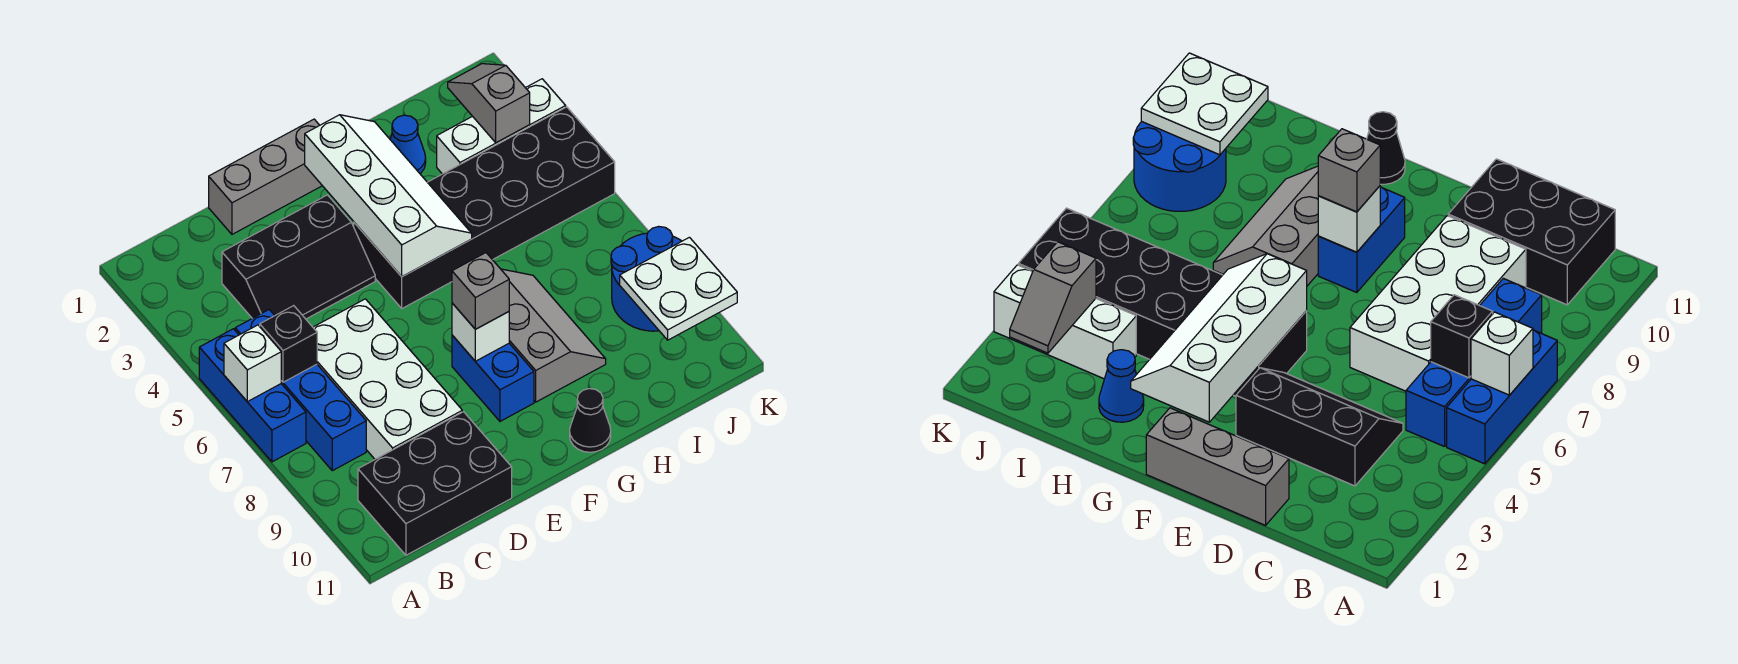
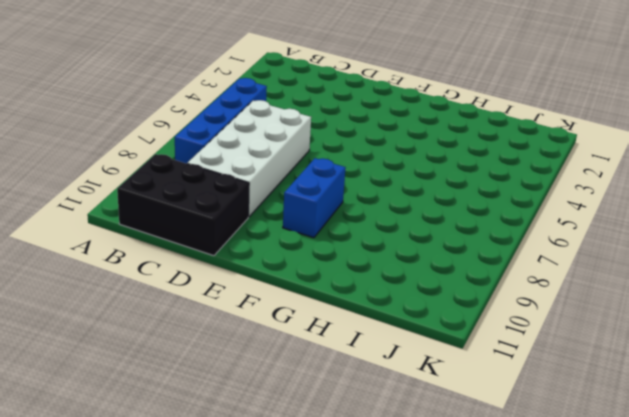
none -> blue 1x3 brick [199,329,306,462]
none -> black 2x3 slope [222,195,375,319]
none -> grey 1x3 brick [209,119,322,234]

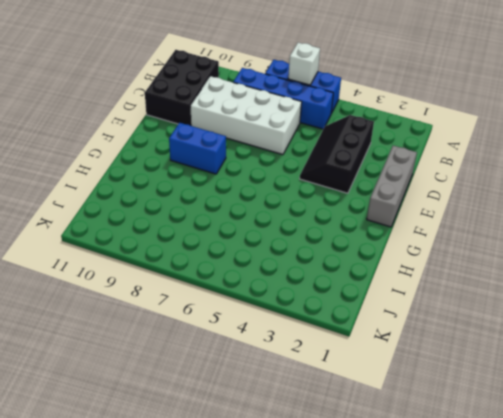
none -> black 2x6 brick [354,107,615,308]
none -> grey 2x3 slope [501,269,606,402]
none -> black 1x1 cone [570,389,611,452]

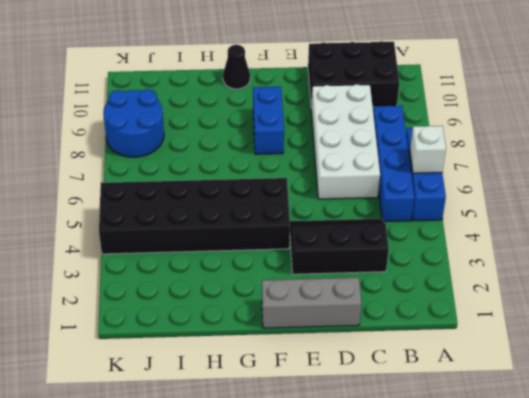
none -> grey 2x3 slope [501,269,606,402]
none -> blue 1x1 cone [390,115,426,173]
none -> white 1x3 brick [437,79,566,174]

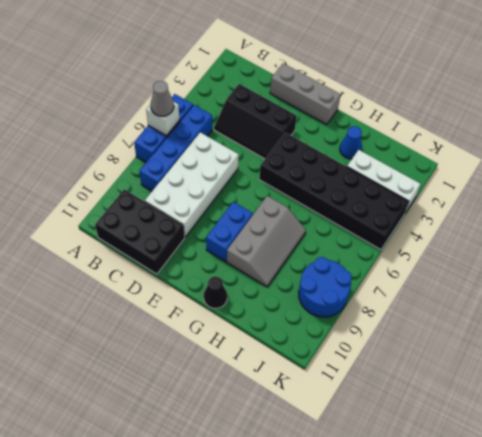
grey 1x1 cone [150,81,174,116] -> none
none -> black 1x1 brick [260,306,317,382]
none -> white 2x4 slope [305,115,472,277]
none -> white 1x1 brick [452,303,509,361]

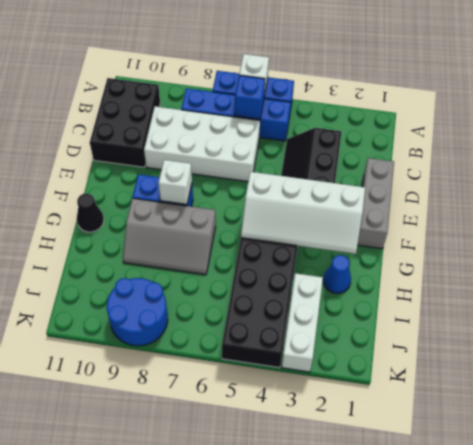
blue 1x1 brick [235,75,265,119] -> black 1x1 brick [260,306,317,382]
none -> grey 1x2 slope [448,64,530,143]
none -> white 2x2 plate [620,237,737,340]
none -> grey 1x1 brick [452,253,509,329]

